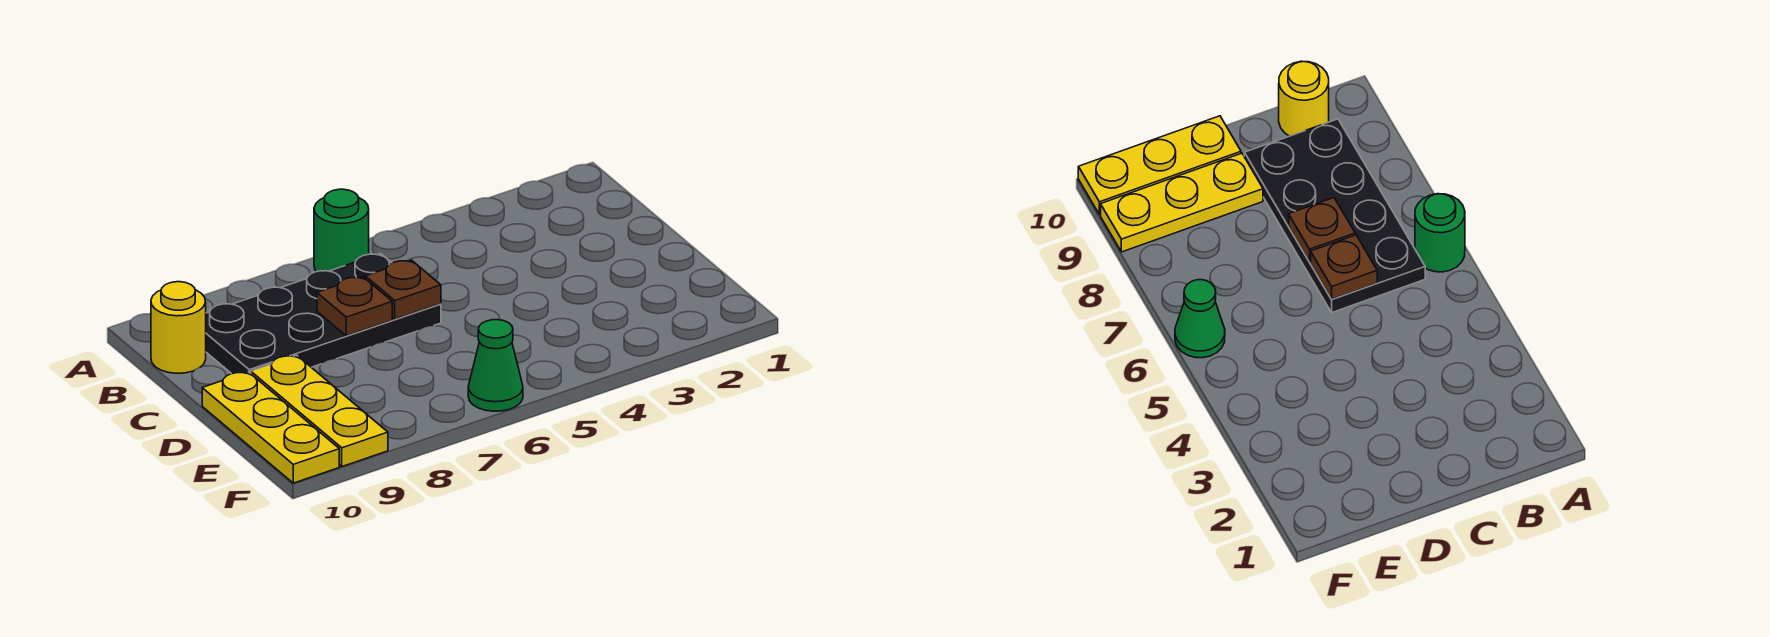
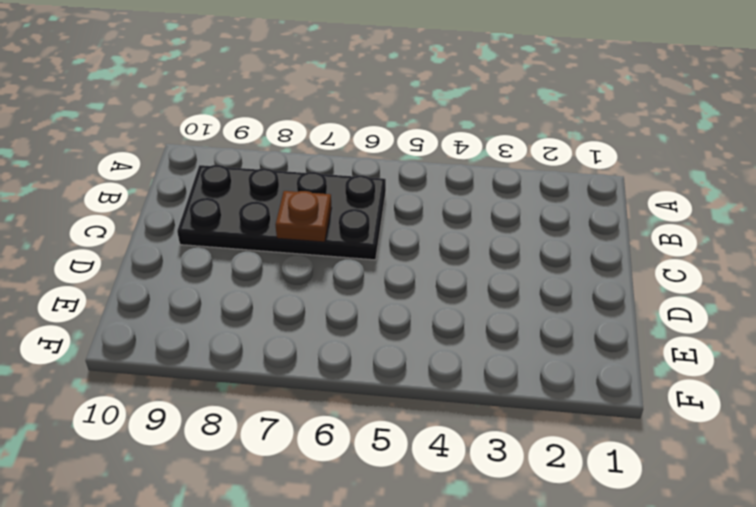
none -> green 1x1 round brick [314,189,369,272]
none -> yellow 1x1 round brick [151,282,206,373]

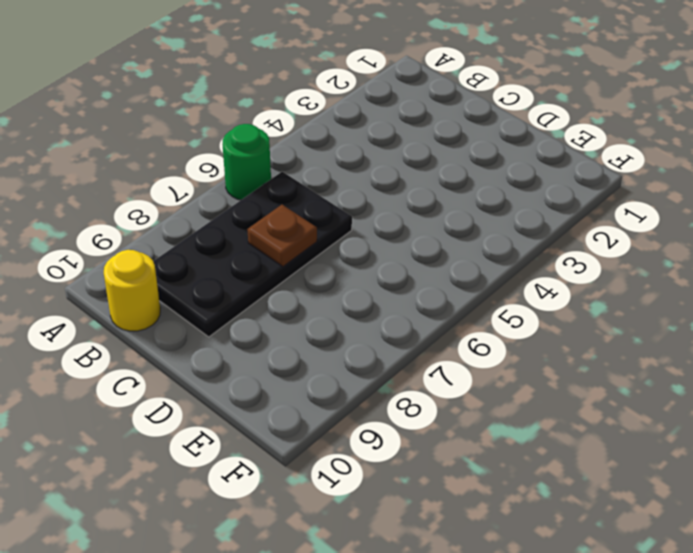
none -> yellow 1x3 plate [251,355,388,466]
none -> yellow 1x3 plate [202,372,339,483]

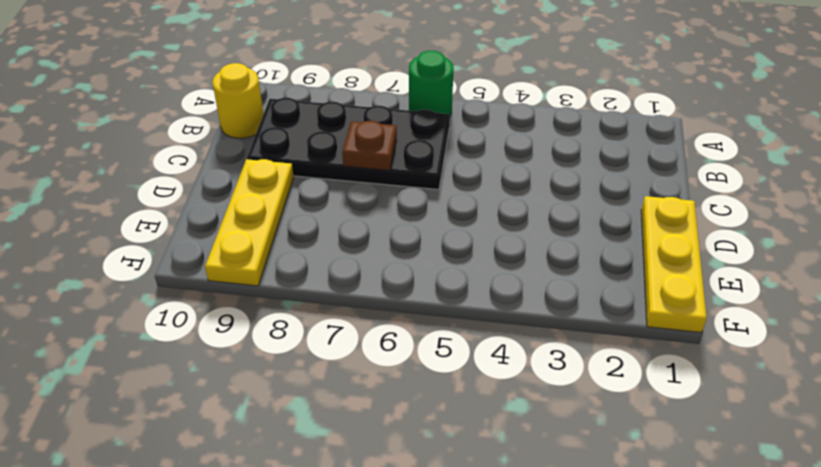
yellow 1x3 plate [641,196,707,333] -> yellow 1x3 plate moved to [202,372,339,483]
none -> green 1x1 cone [468,320,523,411]
none -> brown 1x1 plate [365,260,441,319]

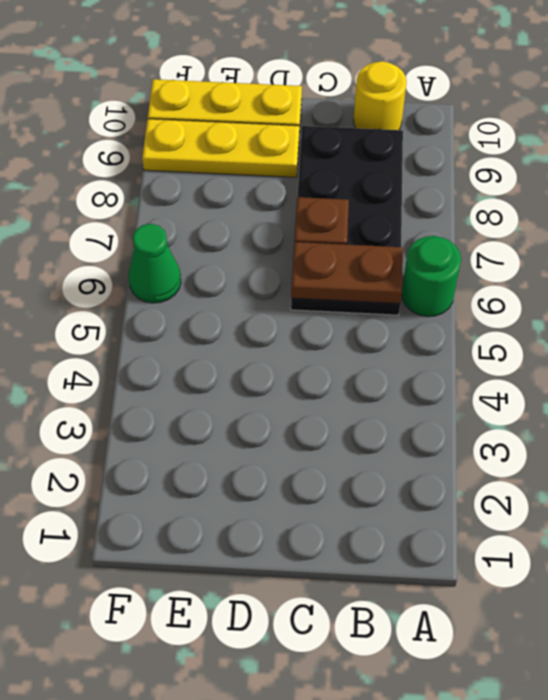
brown 1x2 plate [291,242,403,303] -> brown 1x1 plate [365,260,441,319]

